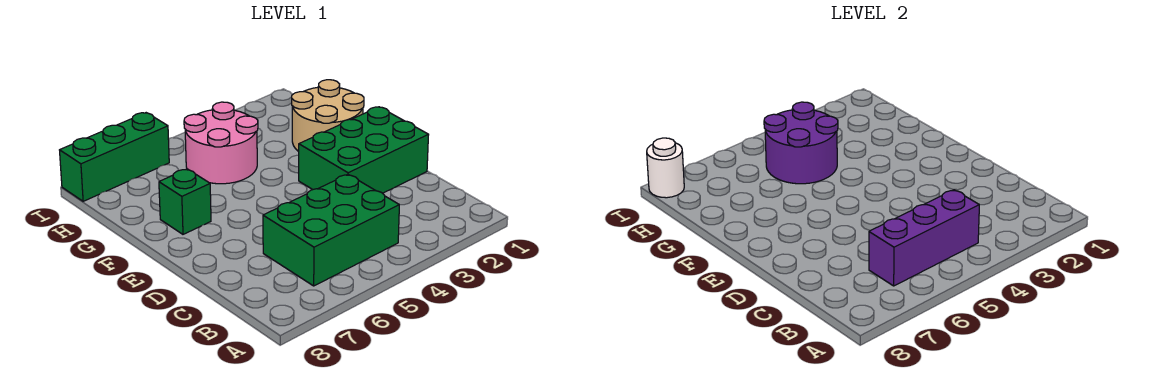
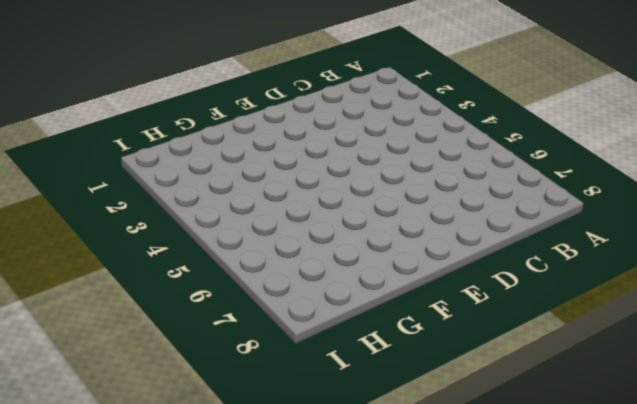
none -> green 2x3 brick [263,174,399,286]
none -> green 2x3 brick [299,107,429,193]

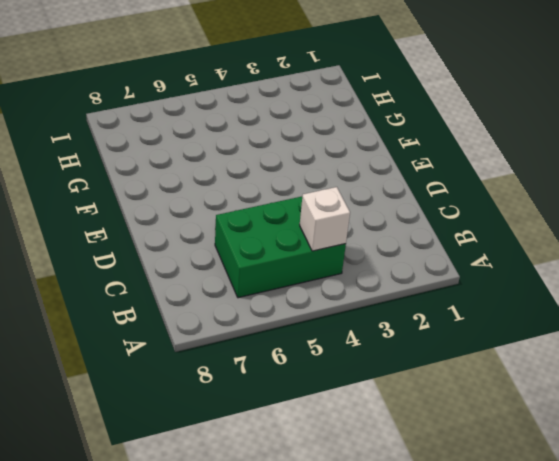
white 1x1 brick [300,187,350,251] -> purple 1x3 brick [869,190,979,286]
none -> green 2x3 brick [299,107,429,193]
none -> tan 2x2 round brick [292,80,364,151]

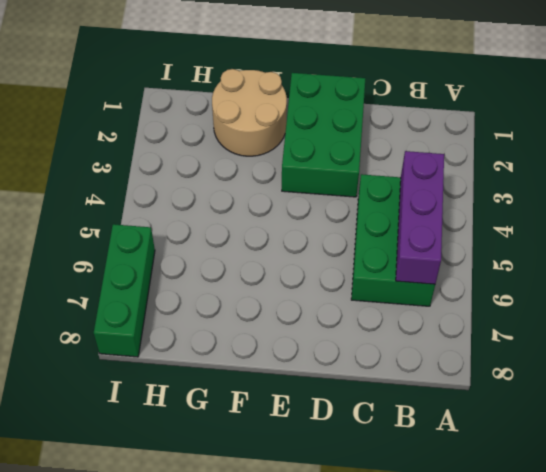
none -> green 1x1 brick [159,169,211,234]
none -> pink 2x2 round brick [184,102,258,184]

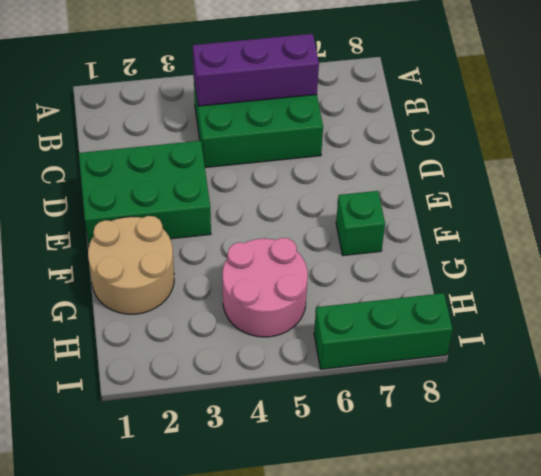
none -> purple 2x2 round brick [764,102,838,184]
none -> white 1x1 round brick [647,138,684,198]

